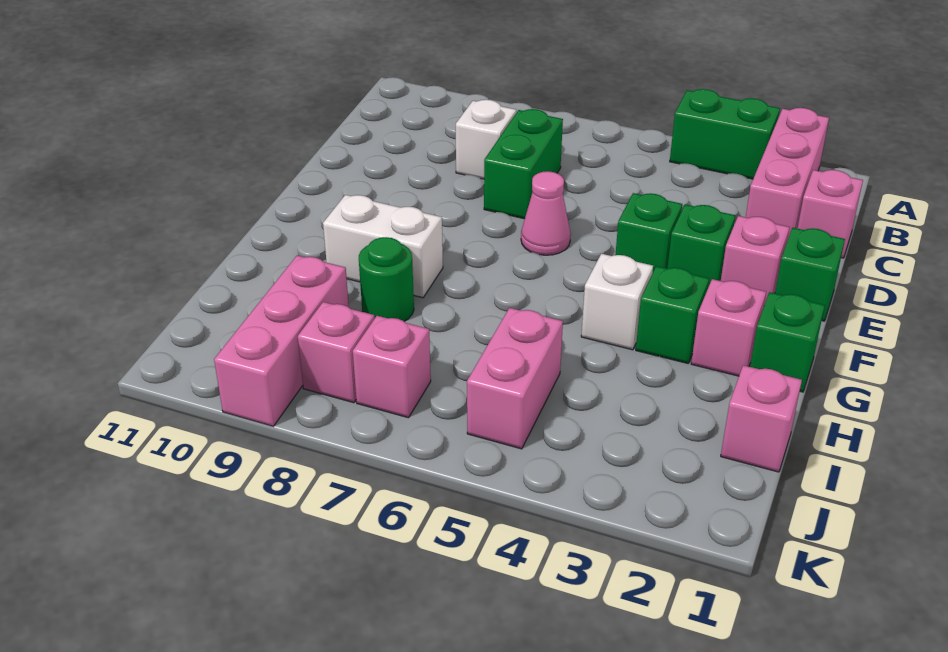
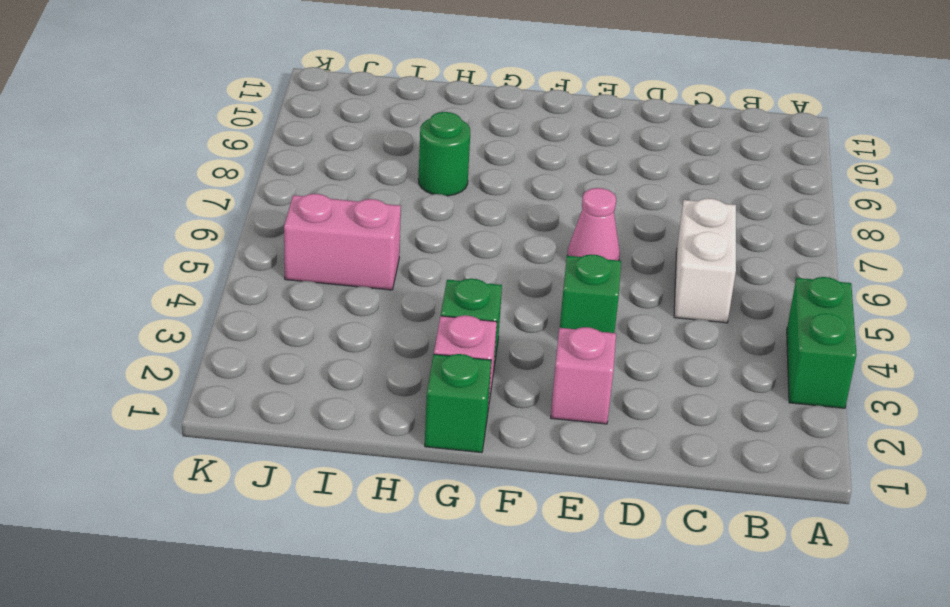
white 1x2 brick [674,198,736,323] -> white 1x2 brick moved to [323,195,443,298]
none -> pink 1x3 brick [746,108,829,241]
none -> pink 1x1 brick [797,170,863,258]
none -> green 1x2 brick [484,109,563,219]

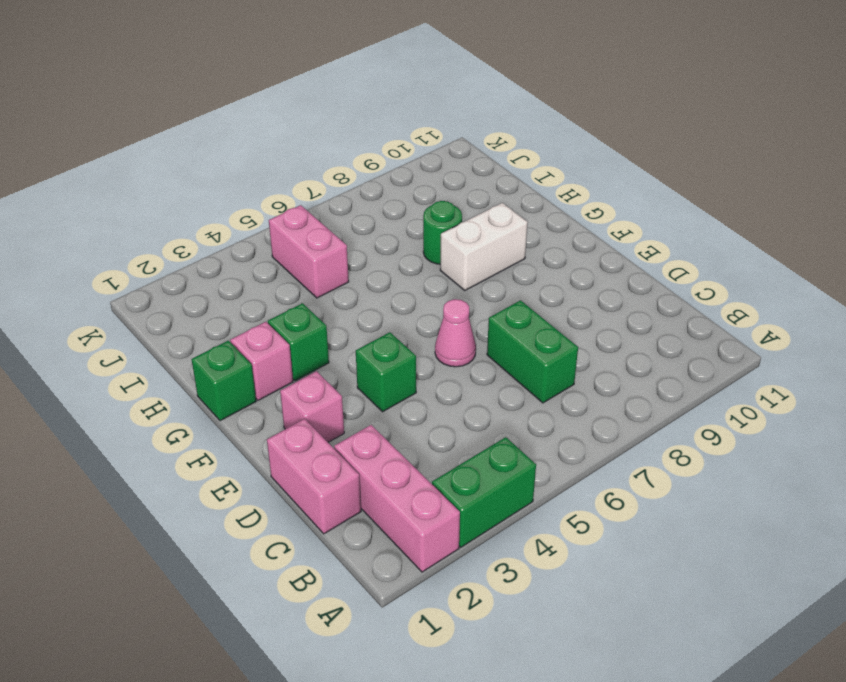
pink 1x2 brick [267,419,361,534] -> pink 1x1 brick [797,170,863,258]
none -> white 1x1 brick [456,100,516,179]
none -> green 1x1 brick [775,228,845,321]
none -> green 1x1 brick [667,204,735,287]

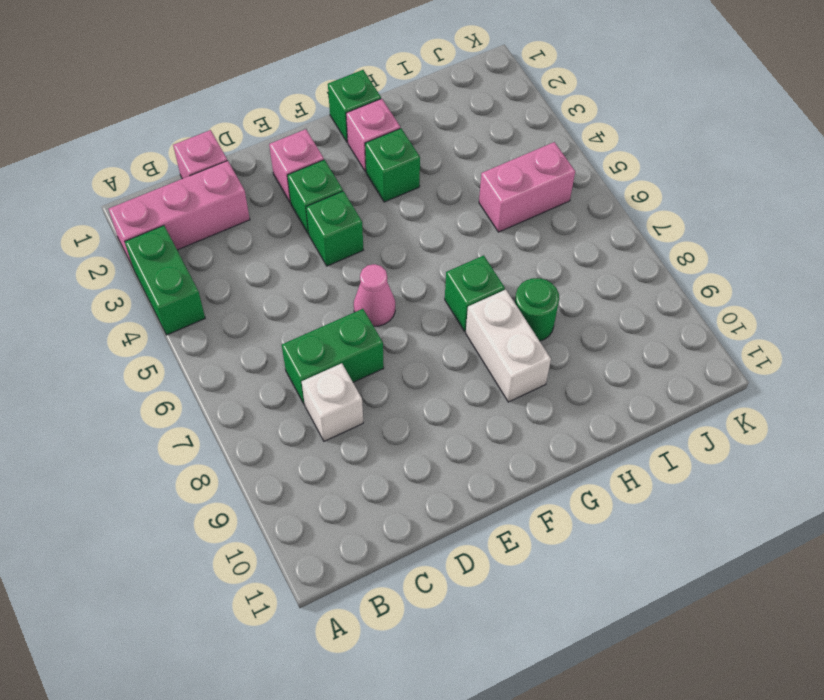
green 1x1 brick [445,255,505,331] -> green 1x1 brick moved to [775,228,845,321]
none -> white 1x1 brick [581,254,653,350]
none -> pink 1x1 brick [721,365,802,472]
none -> pink 1x3 brick [214,256,349,426]

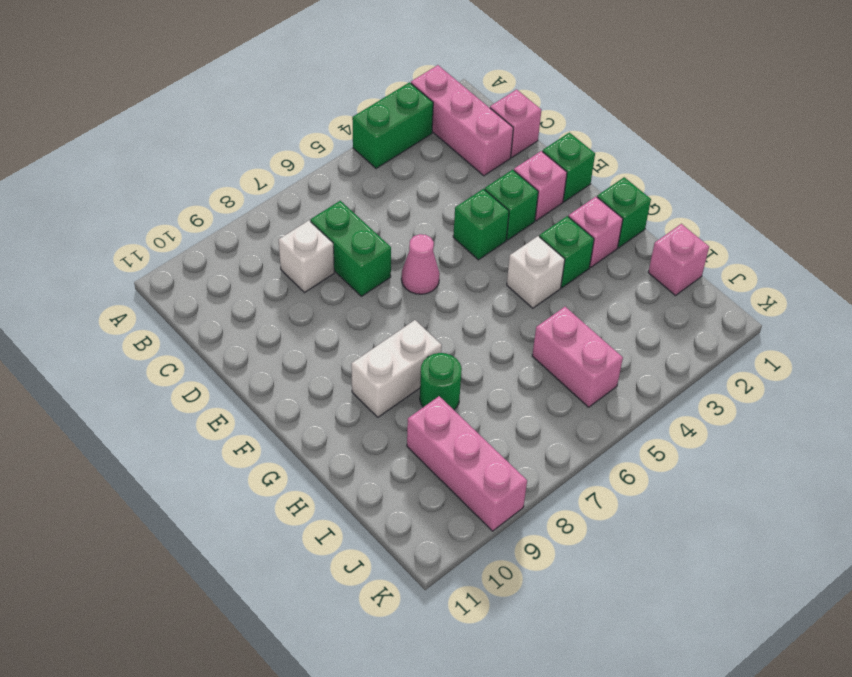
none -> pink 1x1 brick [353,316,431,418]
none -> pink 1x1 brick [298,302,374,403]

